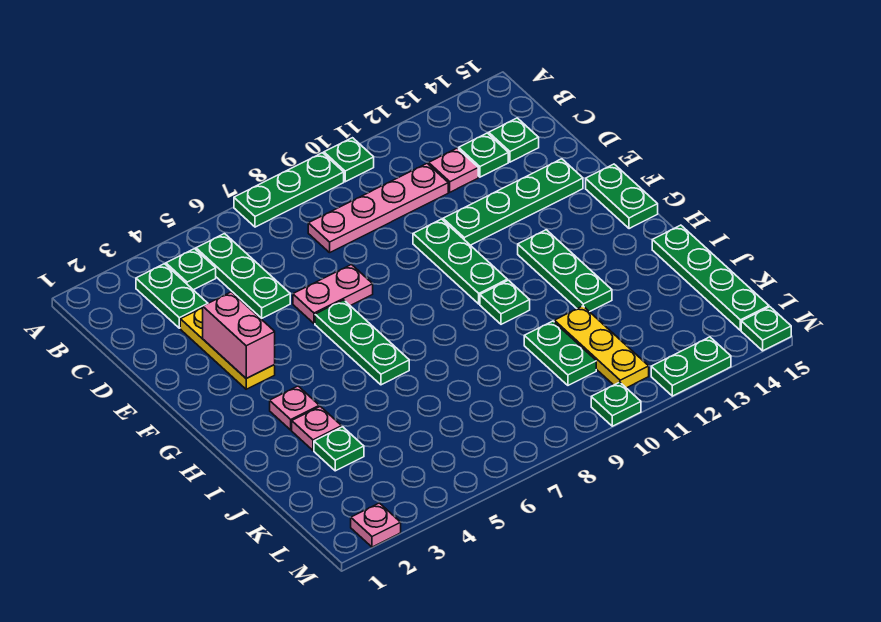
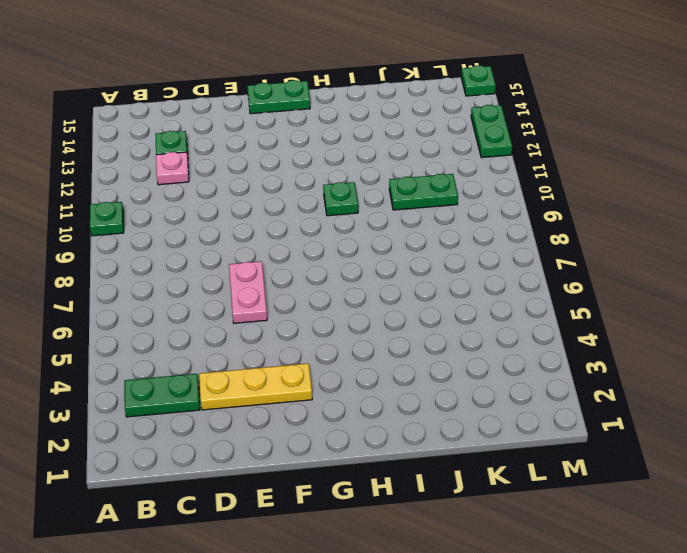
none -> green 1x3 plate [234,153,344,227]
none -> green 1x1 plate [166,249,216,290]
none -> green 1x3 plate [196,234,290,318]

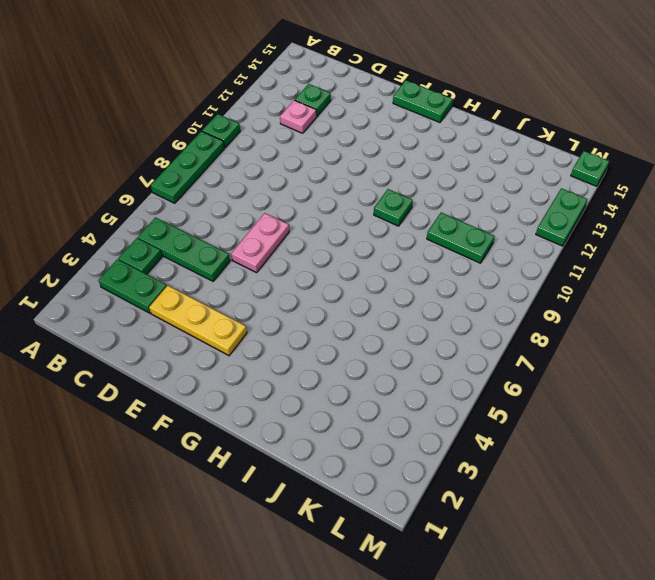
none -> pink 1x4 plate [308,163,448,253]
none -> green 1x1 plate [489,118,539,162]
none -> green 1x3 plate [413,219,507,304]

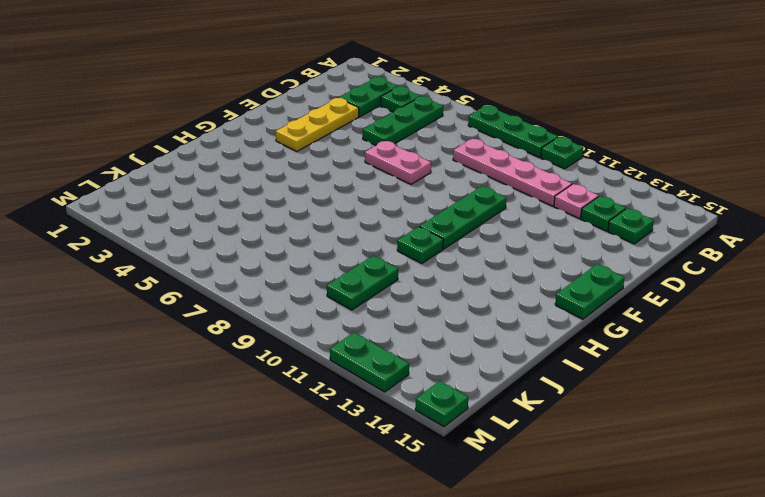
none -> green 1x4 plate [443,159,583,245]
none -> green 1x3 plate [315,300,409,385]
none -> green 1x3 plate [518,230,612,312]

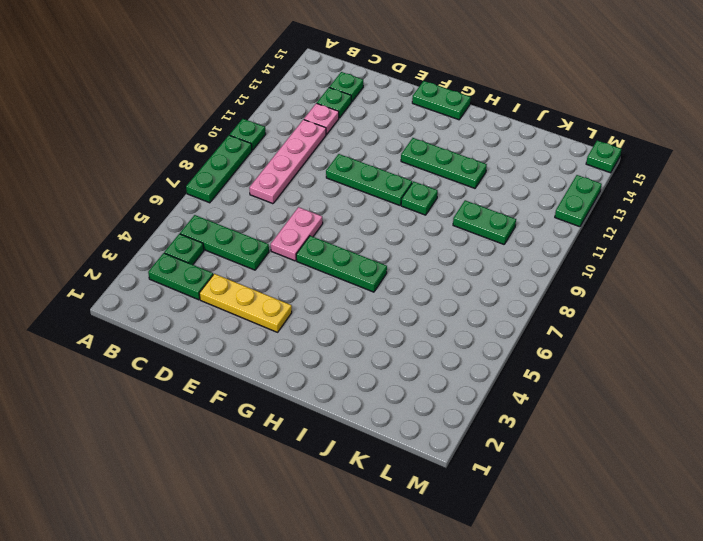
none -> green 1x4 plate [443,159,583,245]
none -> pink 1x1 plate [270,386,319,430]
none -> pink 1x1 plate [292,406,342,450]

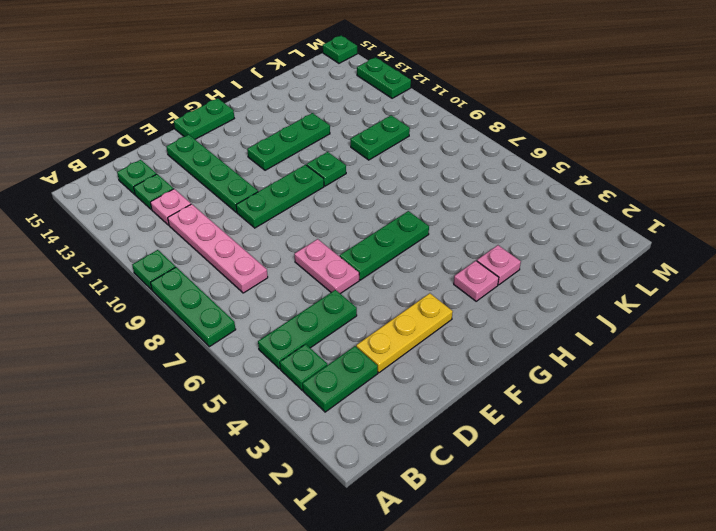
none -> green 1x4 plate [652,225,769,330]
none -> green 1x1 plate [314,427,364,471]
none -> yellow 1x3 plate [554,306,649,388]

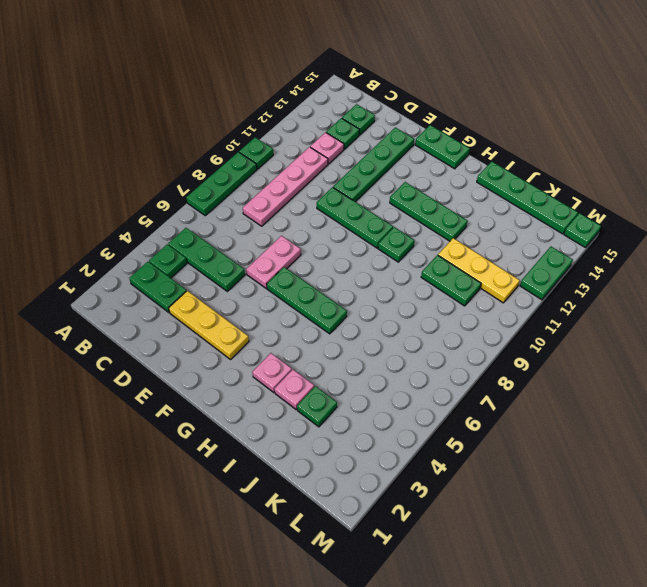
none -> pink 1x1 plate [351,503,401,547]
none -> green 1x1 plate [591,382,641,426]
none -> pink 1x2 brick [203,292,275,378]

